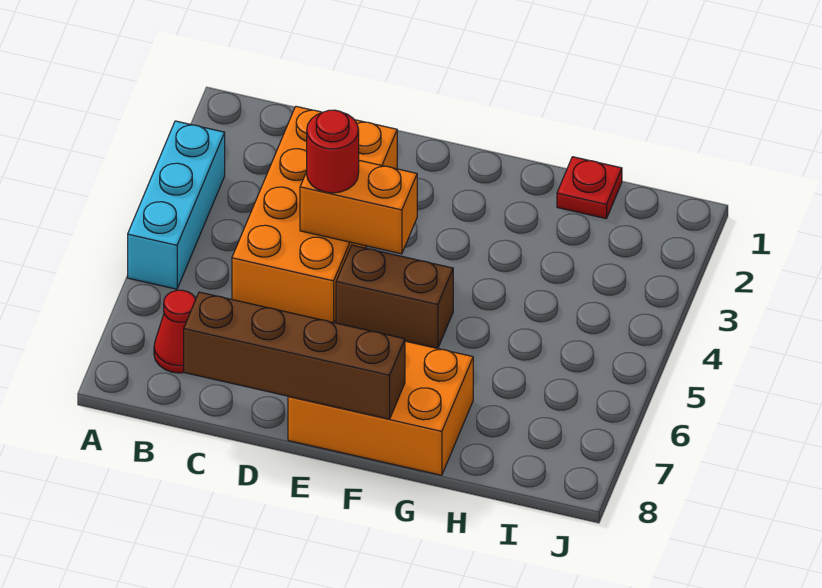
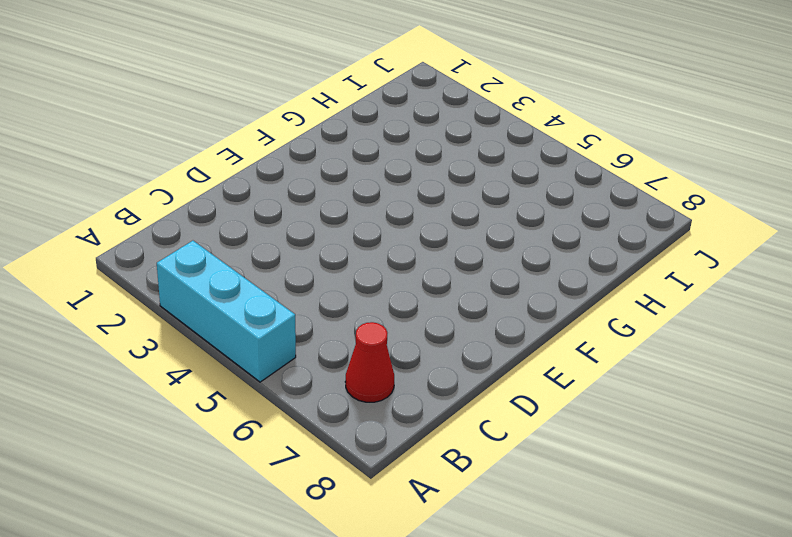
none -> orange 2x4 brick [232,106,397,323]
none -> brown 1x2 brick [336,245,453,348]

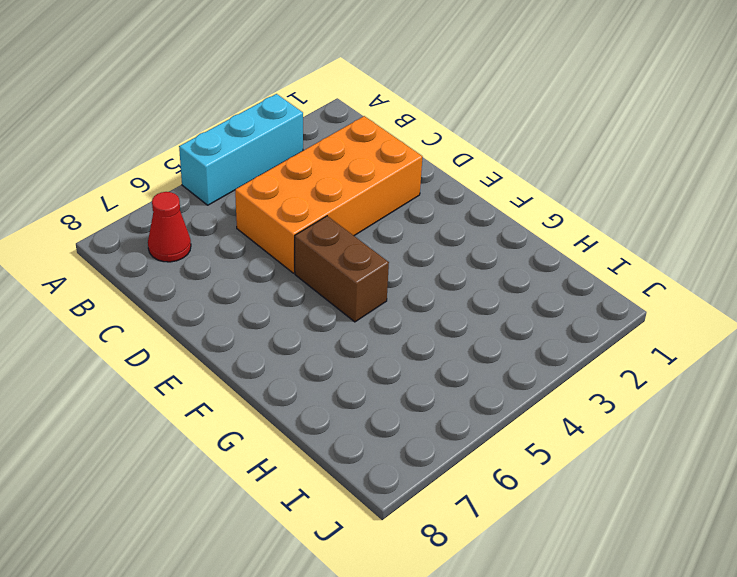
none -> orange 2x3 brick [288,341,473,475]
none -> red 1x1 plate [557,157,622,219]

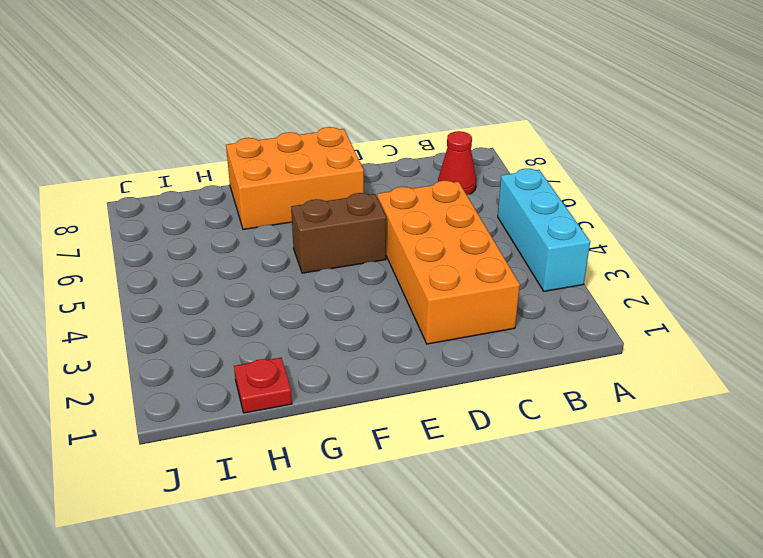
none -> brown 1x4 brick [184,292,405,419]
none -> orange 1x2 brick [300,160,417,254]

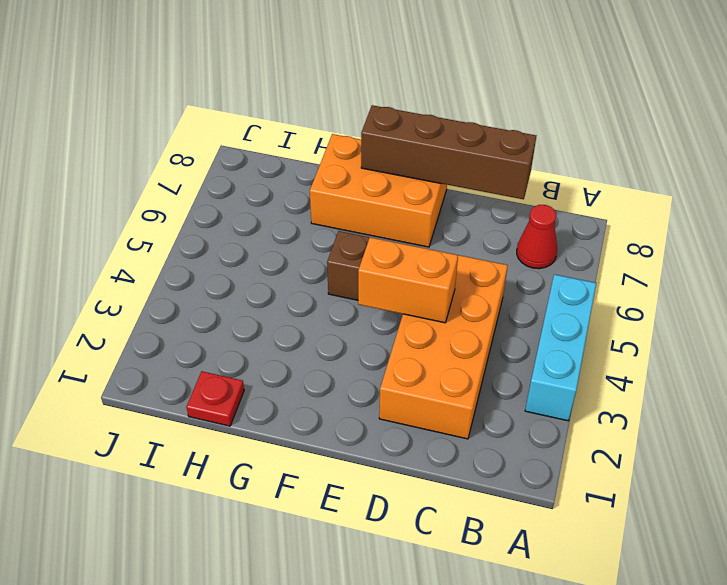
none -> red 1x1 round brick [307,110,359,193]

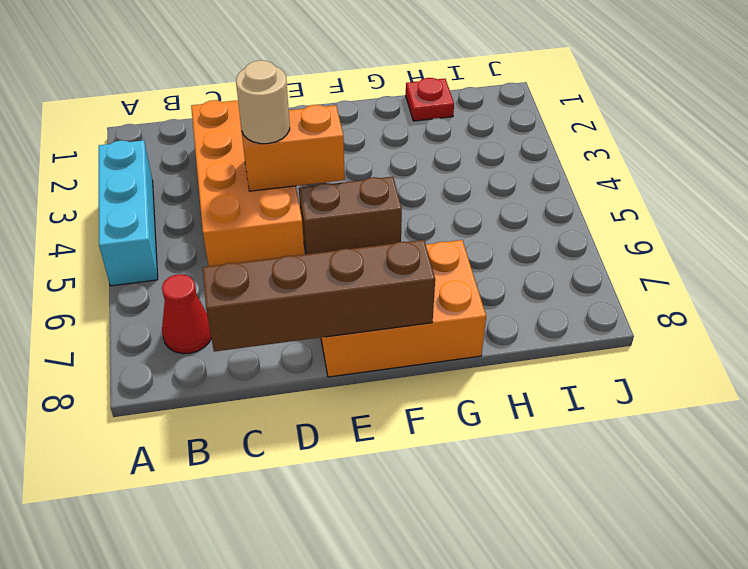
tan 1x1 round brick [236,60,290,144] -> red 1x1 round brick [307,110,359,193]

